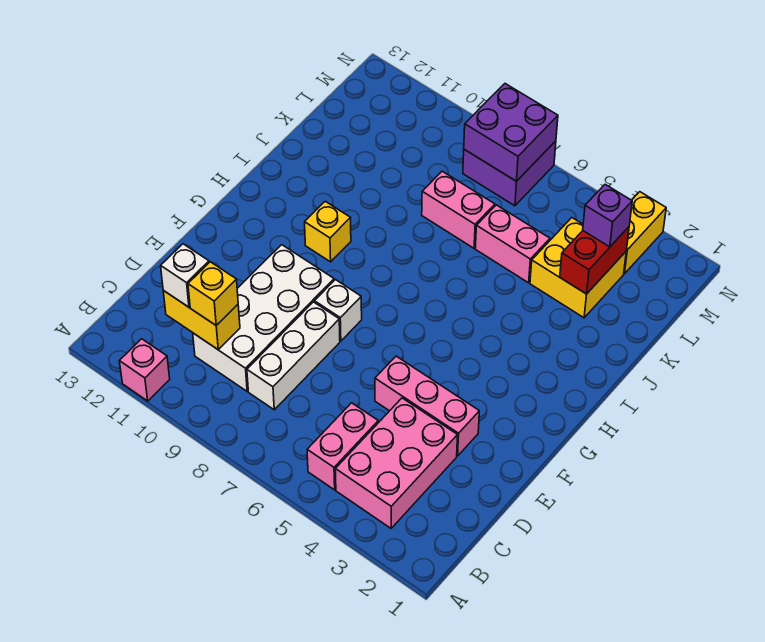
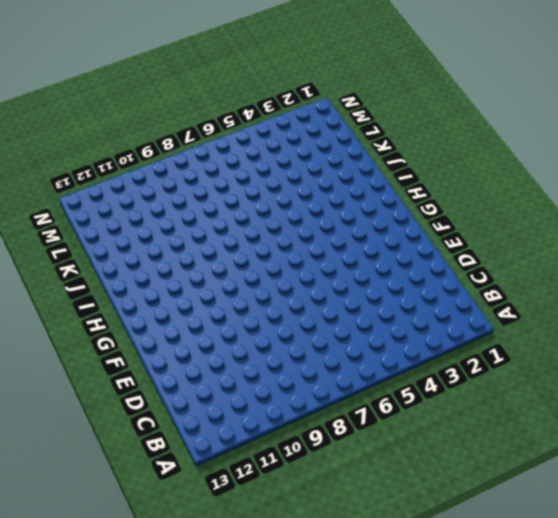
none -> pink 1x1 brick [119,339,170,401]
none -> pink 2x3 brick [335,398,458,528]
none -> pink 1x2 brick [307,403,378,490]

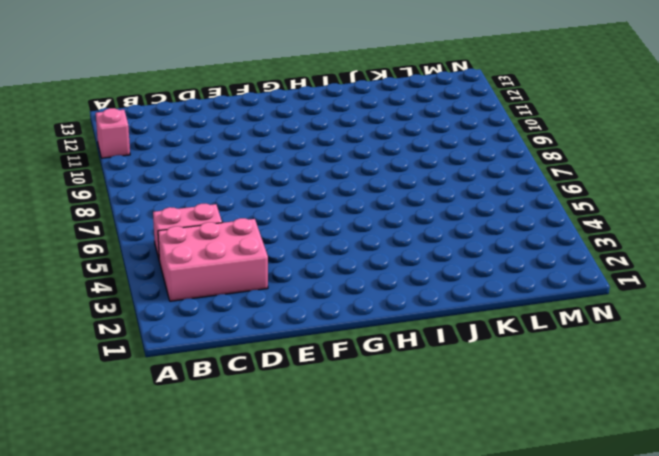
none -> white 1x3 brick [247,302,340,410]
none -> white 2x4 brick [193,245,334,391]
none -> pink 1x3 brick [375,356,479,456]

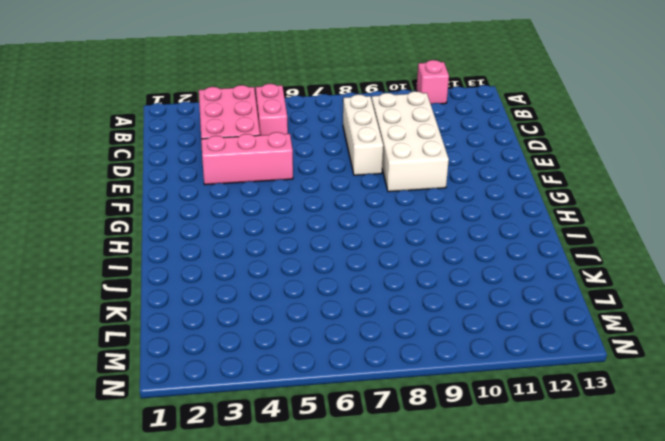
none -> white 1x1 brick [314,280,362,341]
none -> yellow 1x1 brick [305,201,351,262]
none -> yellow 2x2 brick [530,218,626,318]

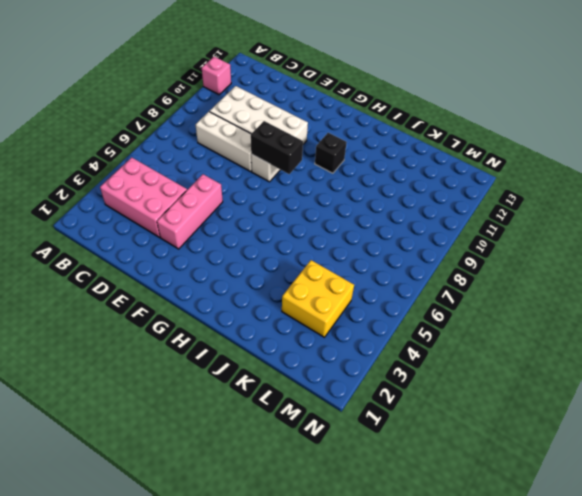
black 1x2 brick [251,121,303,174] -> none
black 1x1 brick [315,133,347,173] -> yellow 1x1 brick [305,201,351,262]
none -> pink 1x2 brick [307,403,378,490]
none -> pink 1x2 brick [475,205,550,283]
none -> pink 1x2 brick [422,171,495,248]

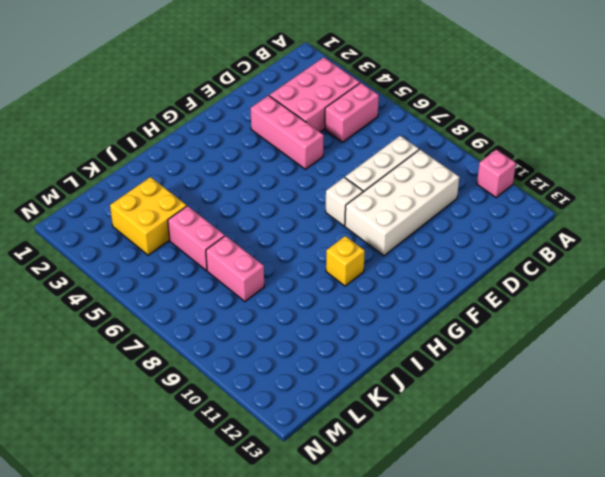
none -> yellow 1x2 brick [624,192,666,274]
none -> purple 2x2 brick [463,141,556,206]
none -> yellow 1x2 brick [163,291,240,349]

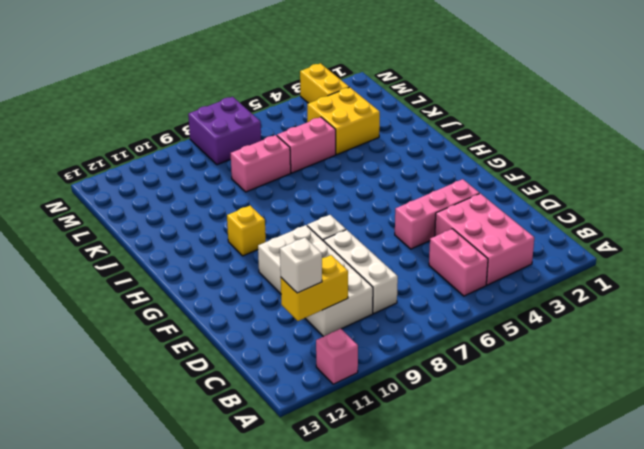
none -> red 1x2 brick [560,227,629,294]
none -> purple 2x2 brick [464,84,558,181]
none -> yellow 1x1 brick [188,262,238,325]

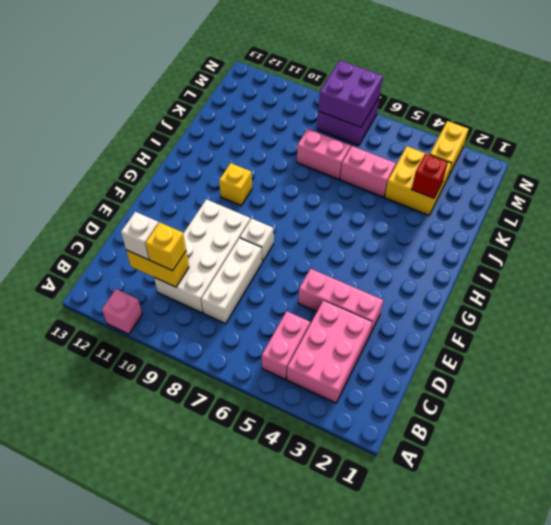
red 1x1 brick [412,154,448,198] -> red 1x2 brick [560,227,629,294]
none -> purple 1x1 brick [583,185,632,247]

